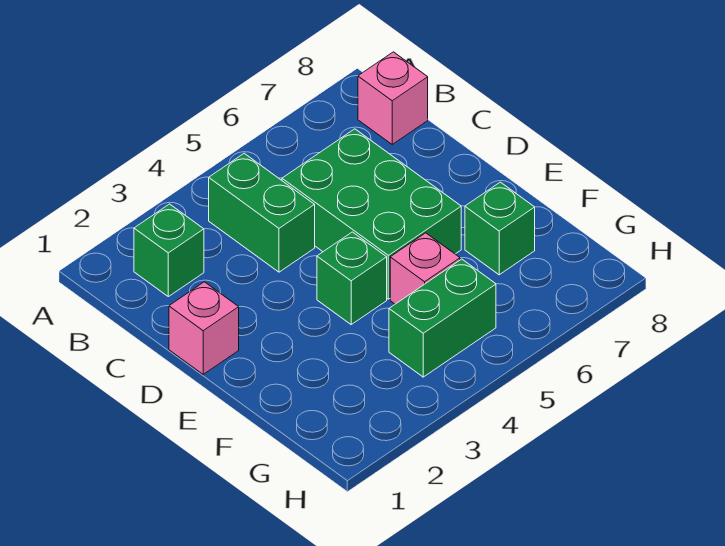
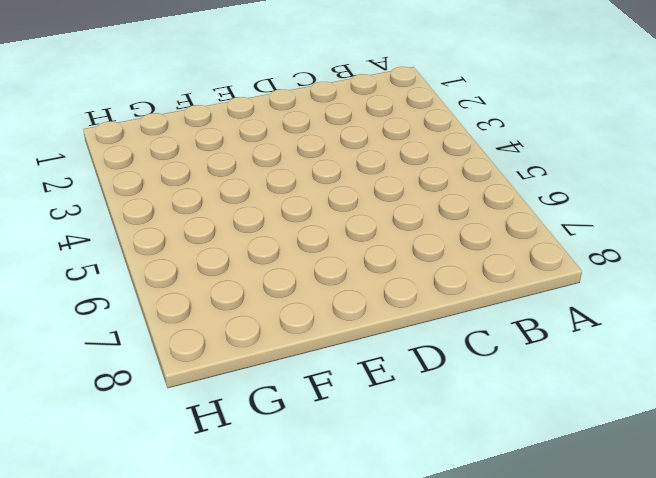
none -> green 1x1 brick [134,204,204,297]
none -> green 1x2 brick [209,153,315,272]

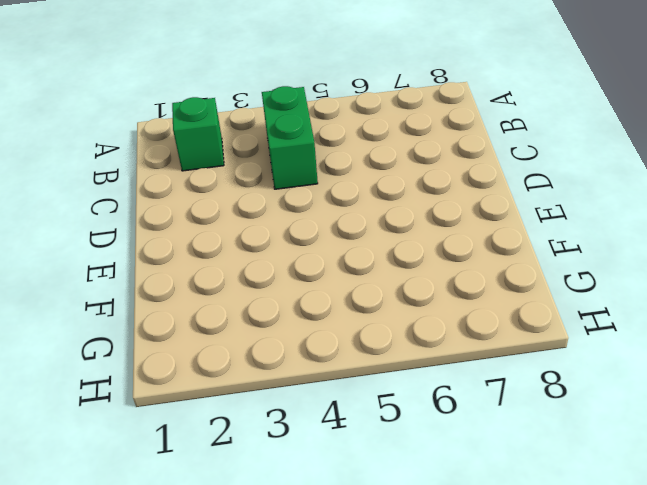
none -> pink 1x1 brick [358,52,428,144]
none -> green 2x3 brick [282,129,461,299]

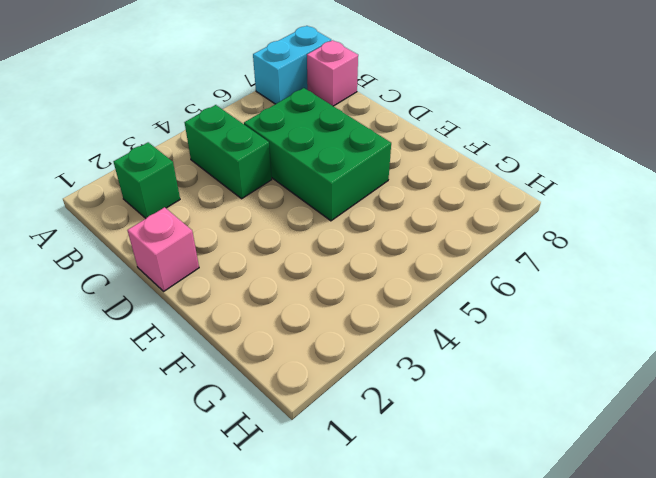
cyan 1x2 brick [253,26,331,104] -> none
none -> green 1x1 brick [317,232,387,324]
none -> pink 1x1 brick [390,233,460,304]

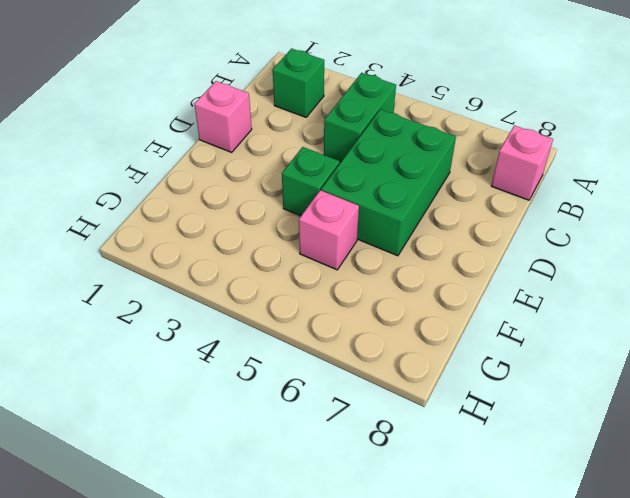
none -> green 1x1 brick [465,182,535,275]
none -> green 1x2 brick [389,259,496,377]

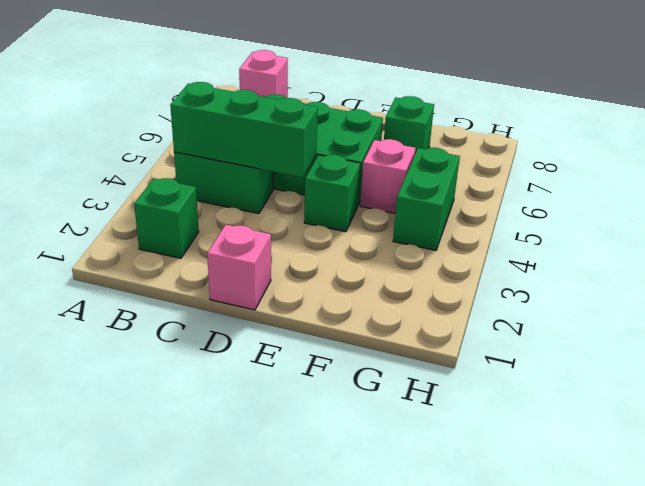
green 1x3 brick [170,82,318,177] -> none

